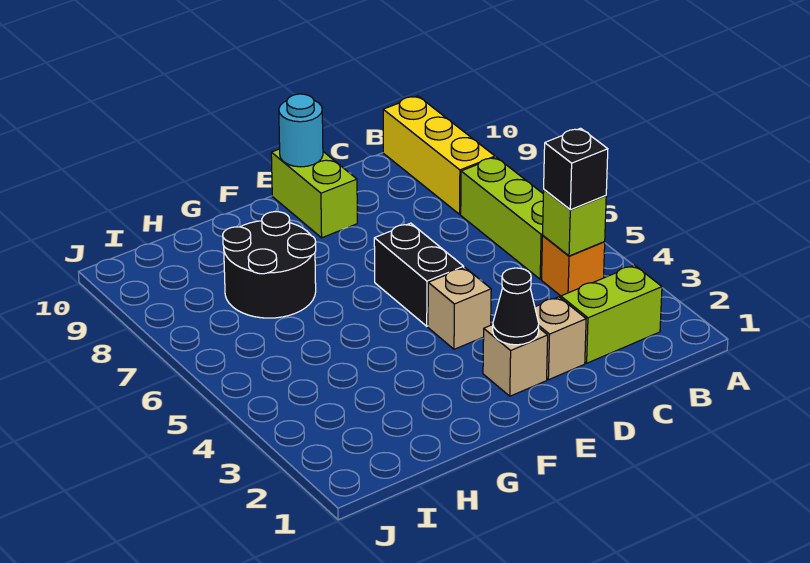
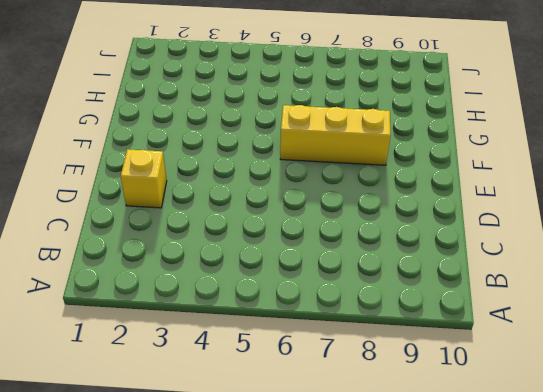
yellow 1x1 brick [121,149,167,208] -> tan 1x1 brick [535,297,586,380]
yellow 1x3 brick [280,105,391,165] -> yellow 1x3 brick moved to [383,96,495,214]
none -> lime 1x2 brick [561,265,662,363]
none -> orange 1x1 brick [542,236,605,296]
none -> lime 1x3 brick [461,157,543,279]

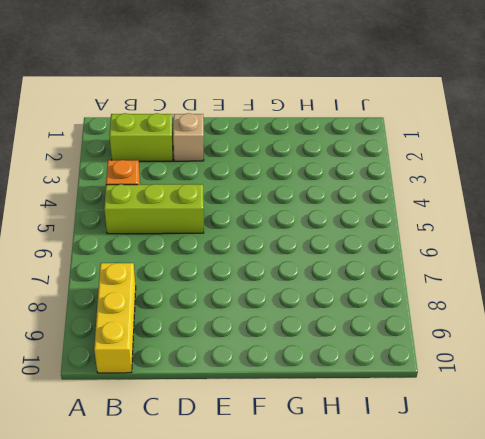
lime 1x3 brick [104,184,204,234] -> lime 1x3 brick turned to [461,157,543,279]
none -> tan 1x1 brick [483,325,548,396]
none -> tan 1x1 brick [428,267,491,349]
none -> black 1x2 brick [374,223,464,326]

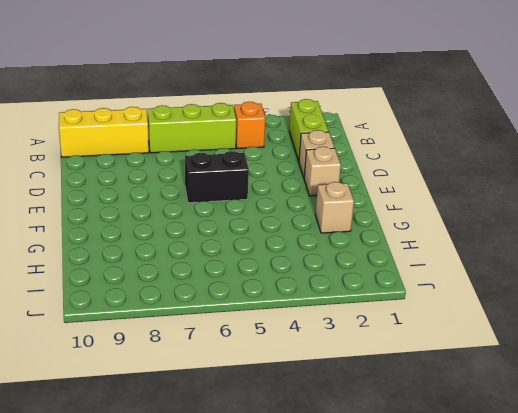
tan 1x1 brick [315,182,354,233] -> tan 1x1 brick moved to [428,267,491,349]
none -> lime 1x2 brick [271,149,357,238]
none -> black 2x2 round brick [223,212,316,318]
none -> lime 1x1 brick [543,190,606,256]

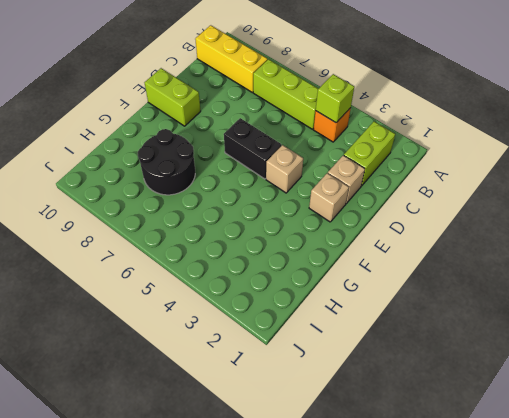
none -> black 1x1 cone [493,268,539,345]
none -> cyan 1x1 round brick [279,94,323,167]
none -> black 1x1 brick [544,128,608,210]

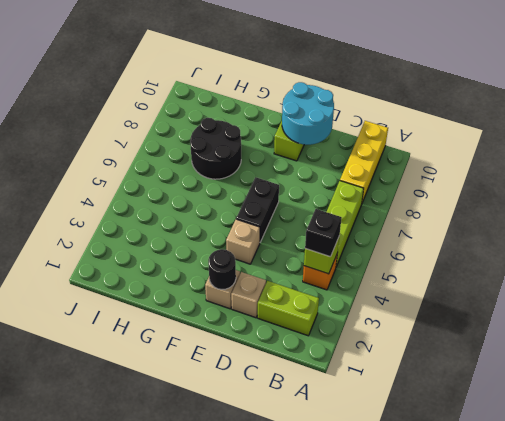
cyan 2x2 round brick [282,82,334,145] -> cyan 1x1 round brick [279,94,323,167]
black 1x1 round brick [208,249,236,290] -> black 1x1 cone [493,268,539,345]

